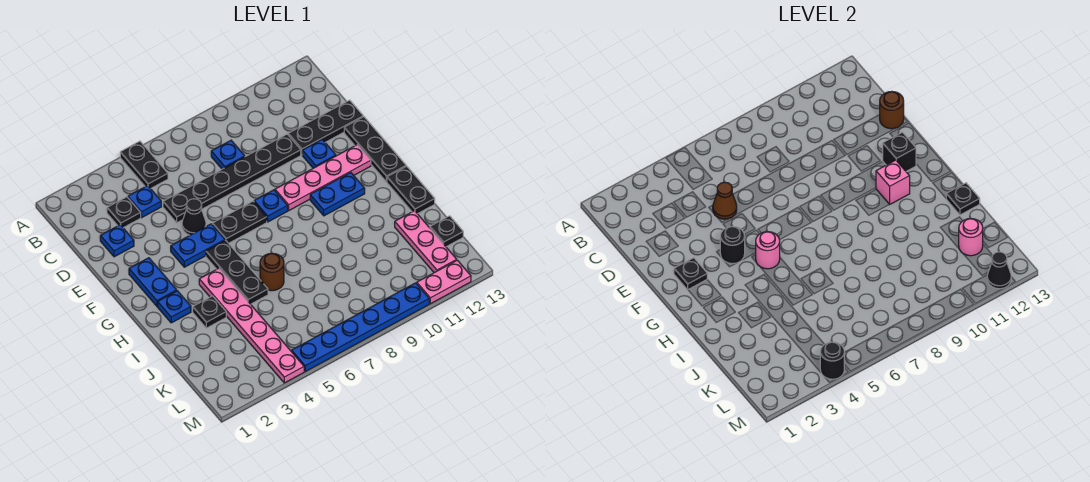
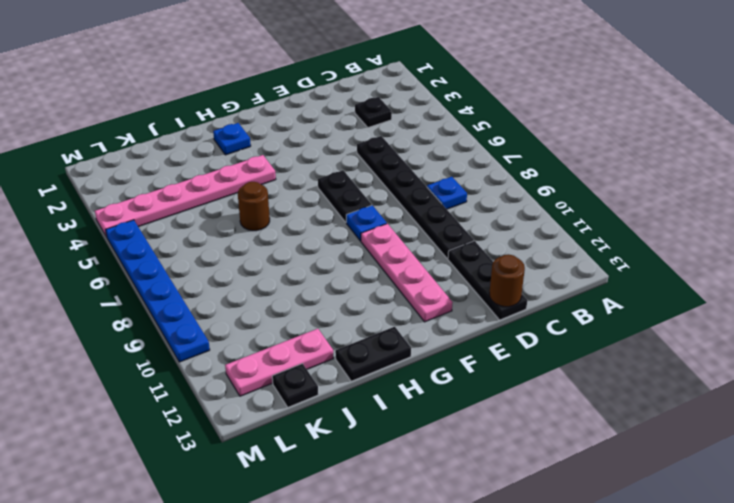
none -> black 1x2 plate [120,141,168,189]
none -> blue 1x1 plate [128,186,161,218]
none -> blue 1x1 plate [100,225,134,257]
none -> black 1x1 cone [182,199,206,235]

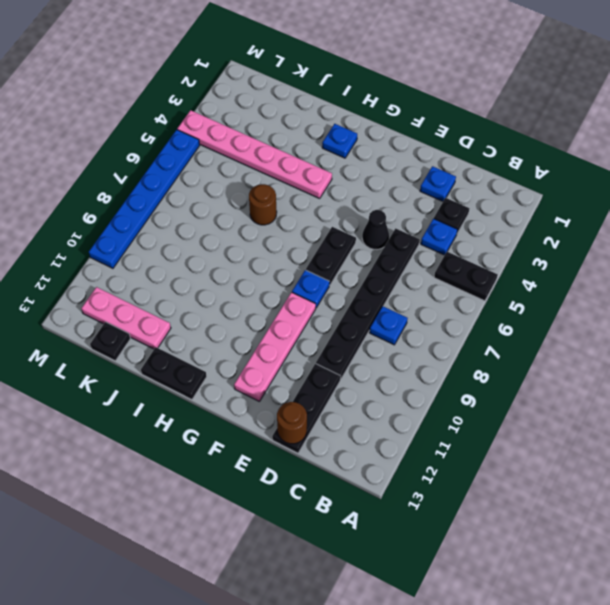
none -> blue 1x1 plate [302,139,336,168]
none -> black 1x3 plate [344,117,406,182]
none -> blue 1x2 plate [129,258,177,306]
none -> blue 1x2 plate [171,224,225,267]

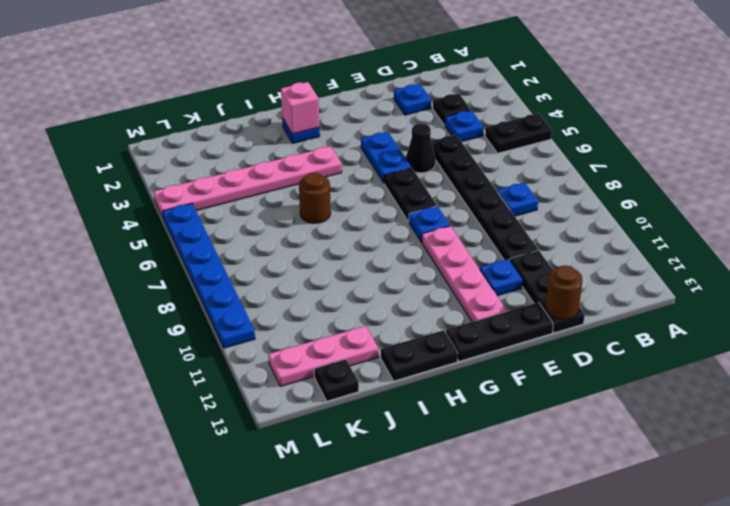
pink 1x1 brick [281,82,319,134] -> pink 1x1 brick moved to [876,160,910,204]
none -> blue 1x2 plate [129,258,177,306]
none -> black 1x3 plate [206,240,268,304]
none -> blue 1x2 plate [310,173,365,216]
none -> black 1x1 plate [193,296,226,328]

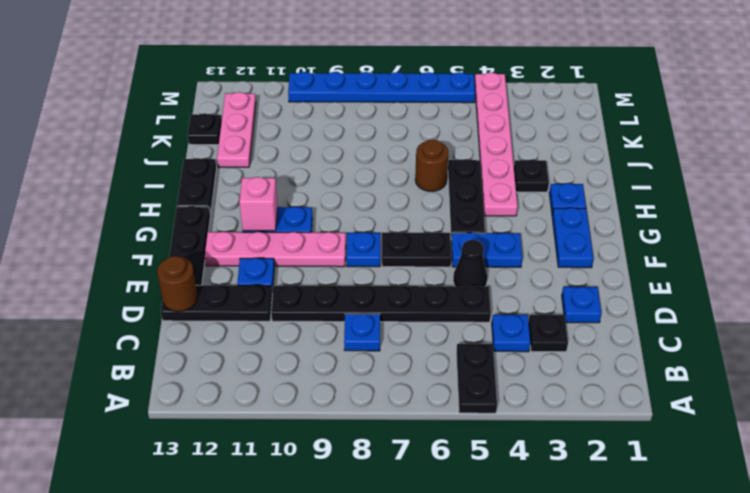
none -> pink 1x2 plate [417,260,471,304]
none -> brown 1x1 cone [713,182,737,219]
none -> black 1x1 plate [674,258,707,290]
none -> black 1x1 round brick [720,226,745,264]

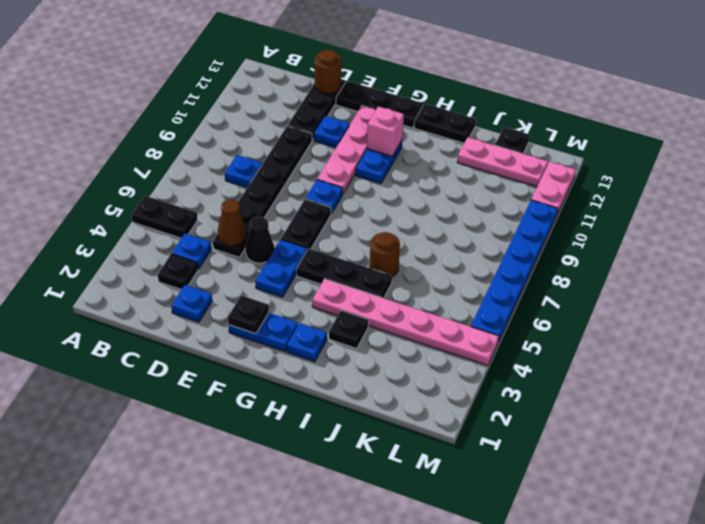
none -> black 1x1 round brick [720,226,745,264]
none -> black 1x1 brick [883,132,916,171]
none -> pink 1x1 round brick [756,232,780,269]
none -> black 1x1 plate [946,183,980,215]

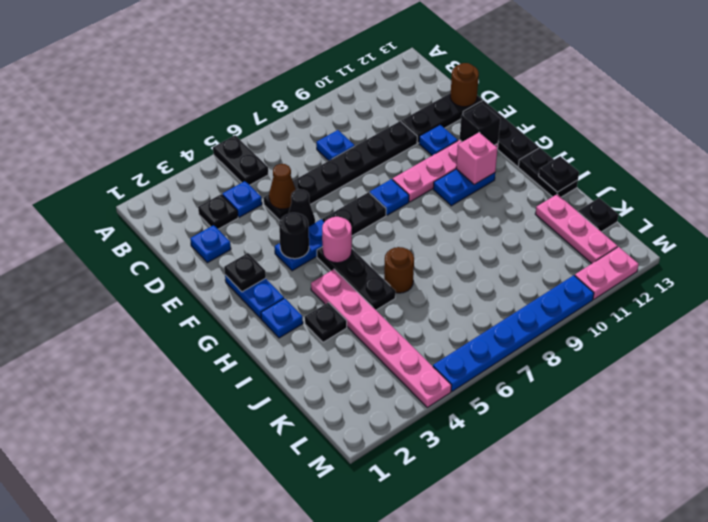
none -> pink 1x1 round brick [959,219,983,256]
none -> black 1x1 round brick [820,342,844,379]
none -> black 1x1 cone [987,252,1011,289]

